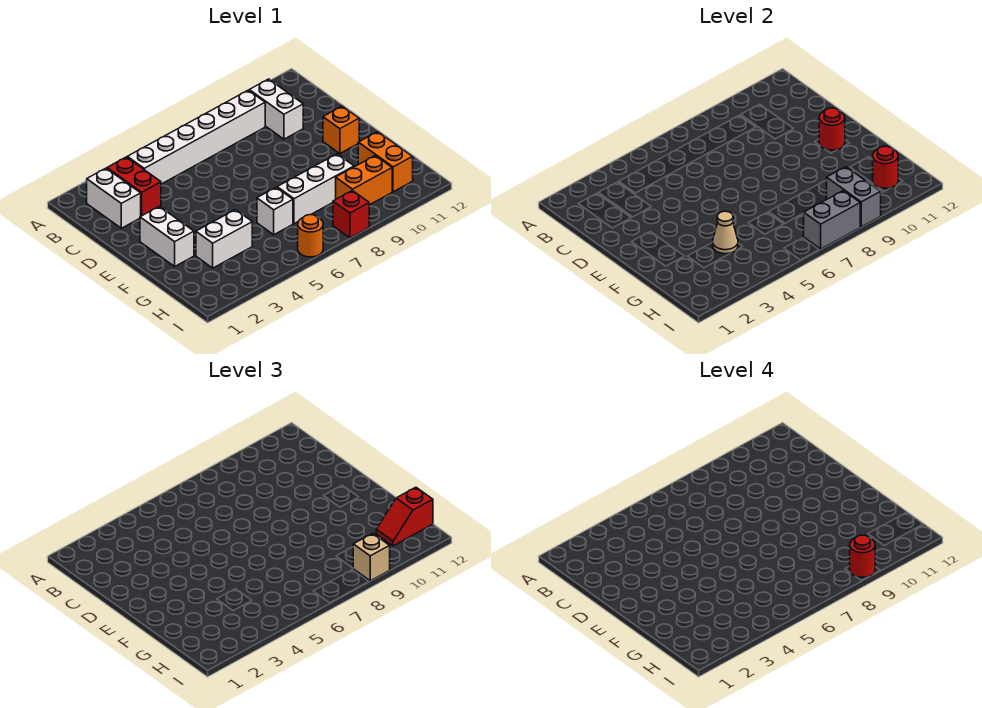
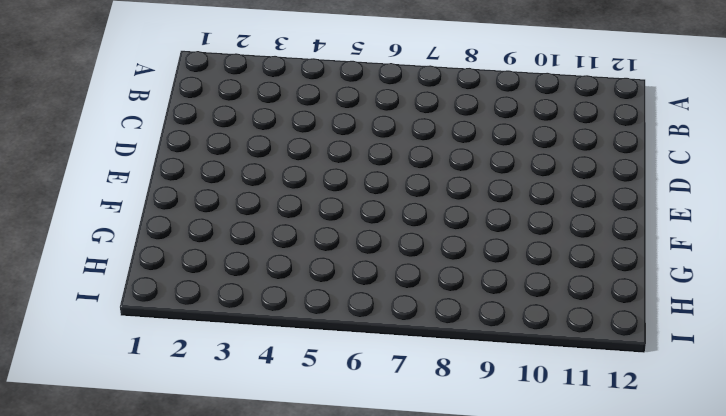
none -> white 1x2 brick [87,168,141,228]
none -> red 1x2 brick [107,157,161,216]
none -> white 1x6 brick [127,90,265,184]

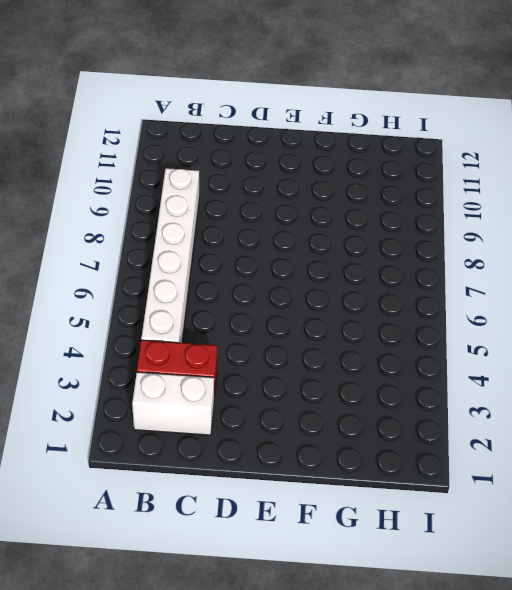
none -> white 1x2 brick [249,79,303,139]
none -> white 1x2 brick [140,206,194,266]
none -> orange 1x1 brick [323,106,359,154]

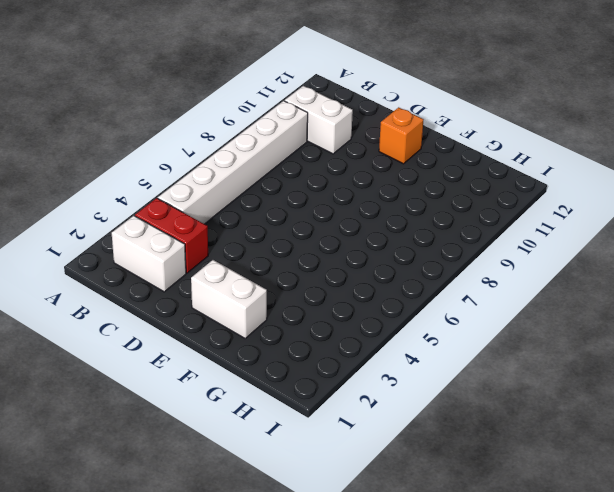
none -> white 1x2 brick [196,210,252,268]
none -> white 1x1 brick [257,187,293,235]
none -> white 1x3 brick [277,154,354,224]

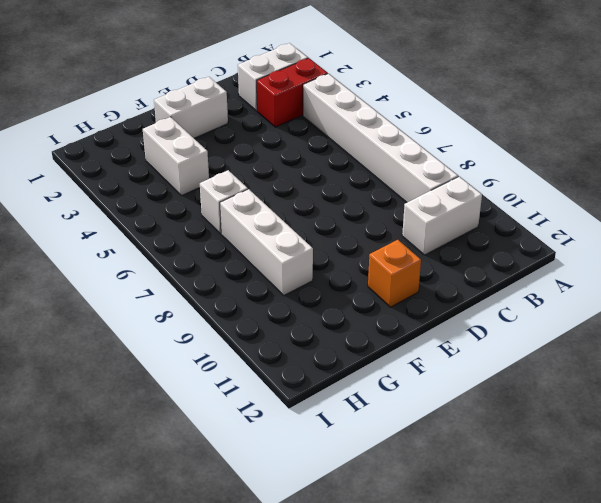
none -> orange 1x2 brick [358,132,413,192]
none -> orange 1x2 brick [336,156,392,205]
none -> orange 1x1 round brick [298,215,323,257]

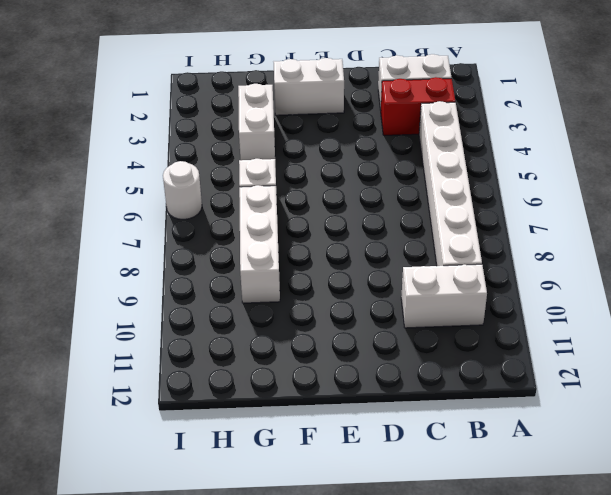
white 1x1 round brick [163,161,202,219] -> orange 1x1 round brick [298,215,323,257]
none -> orange 1x1 brick [323,106,359,154]
none -> orange 1x2 brick [358,132,413,192]
none -> orange 1x2 brick [336,156,392,205]

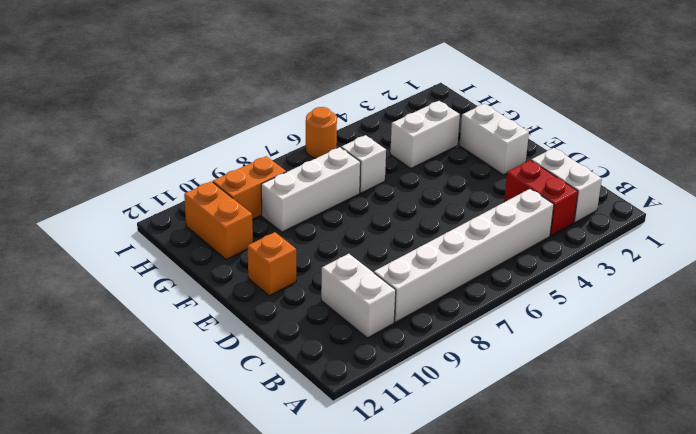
none -> red 1x1 brick [333,190,369,238]
none -> red 1x1 round brick [819,108,845,150]
none -> tan 1x1 cone [713,211,738,254]

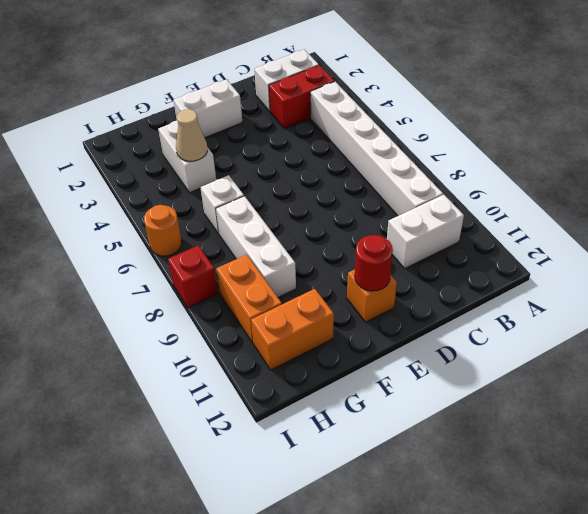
none -> grey 1x2 brick [827,167,881,227]
none -> red 1x1 round brick [873,146,898,188]
none -> grey 1x2 brick [804,191,860,249]

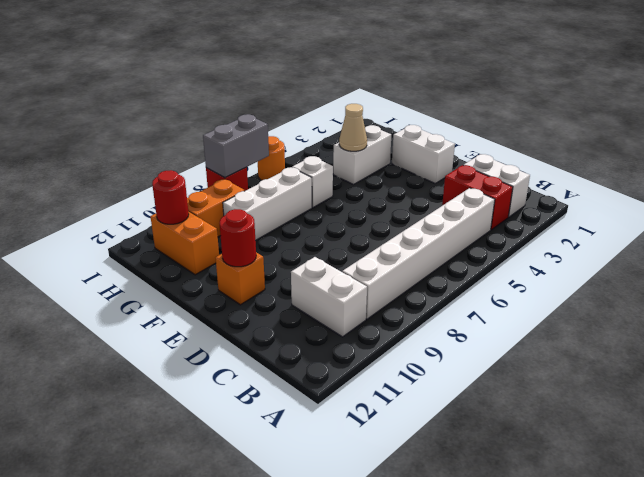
none -> grey 1x2 brick [827,167,881,227]
none -> red 1x2 slope [376,487,433,546]
none -> tan 1x1 brick [353,533,390,581]

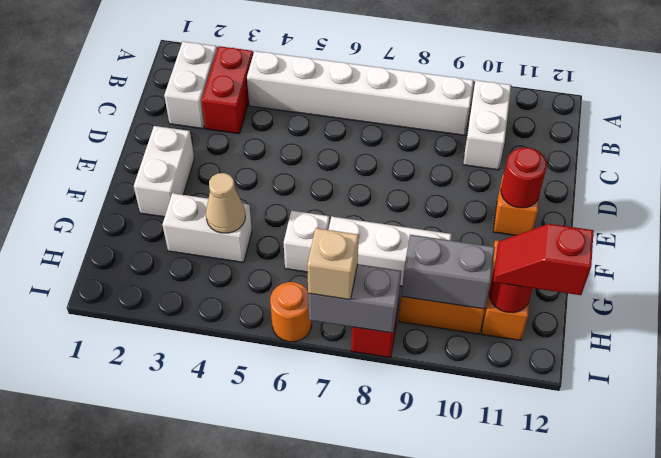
grey 1x2 brick [401,235,495,309] -> grey 1x2 brick turned to [827,167,881,227]
tan 1x1 brick [307,228,359,300] -> tan 1x1 brick moved to [353,533,390,581]
none -> red 1x1 round brick [850,535,875,577]

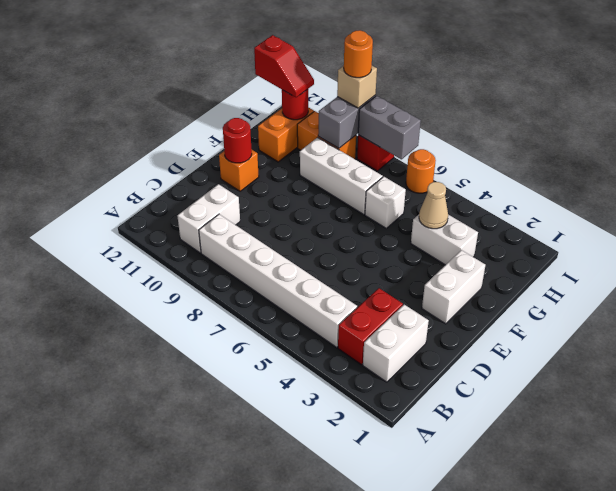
orange 1x1 round brick [344,30,373,78] -> red 1x1 round brick [850,535,875,577]

